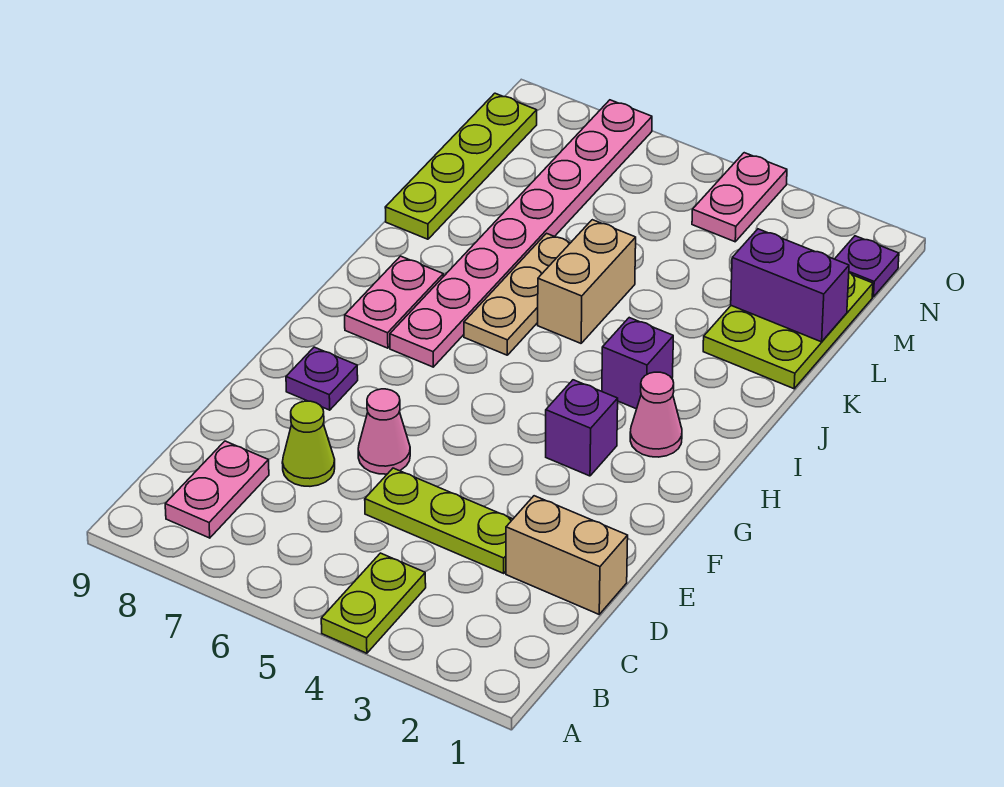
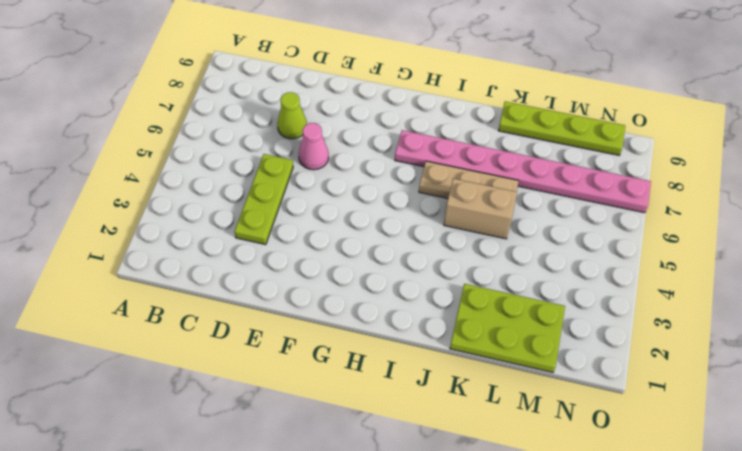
none -> lime 1x2 plate [321,553,426,653]
none -> pink 1x2 plate [165,441,269,538]
none -> tan 1x2 brick [506,496,628,614]

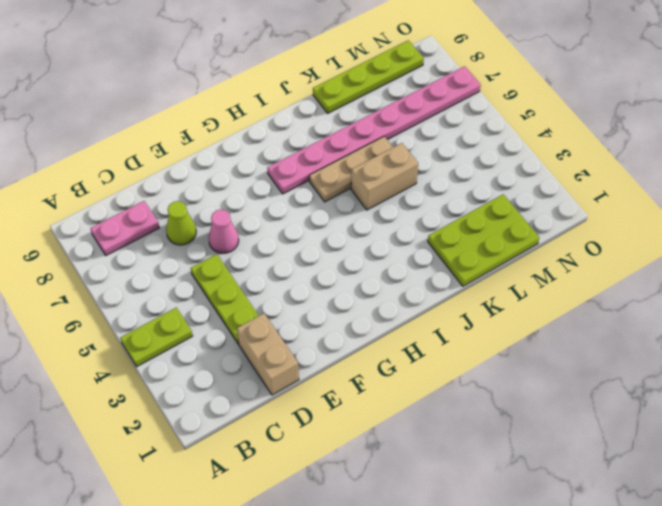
none -> purple 1x1 plate [286,347,358,410]
none -> purple 1x1 brick [546,380,618,476]
none -> pink 1x1 cone [630,372,682,457]

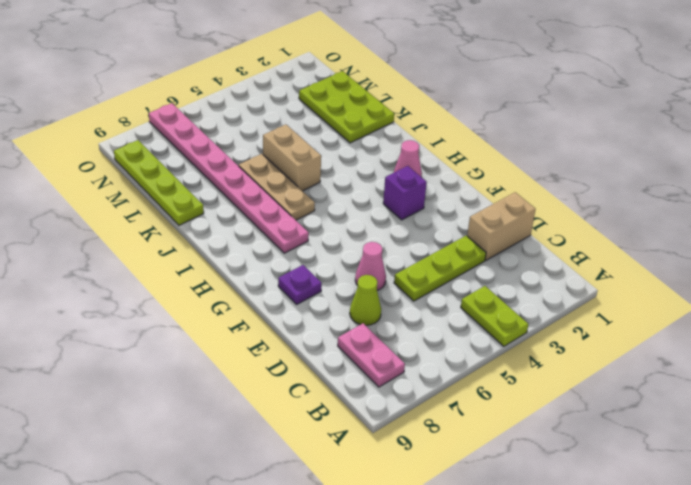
none -> pink 1x2 plate [345,256,443,348]
none -> purple 1x1 brick [602,318,673,409]
none -> purple 1x1 plate [835,236,899,297]

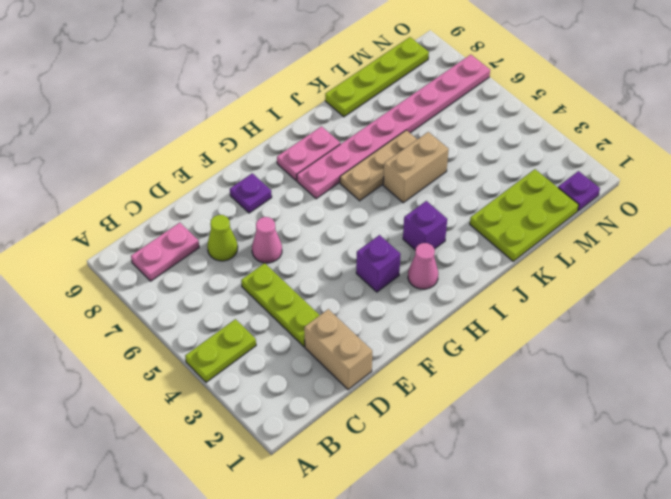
none -> pink 1x2 plate [692,153,787,242]
none -> purple 1x2 brick [731,229,849,342]

